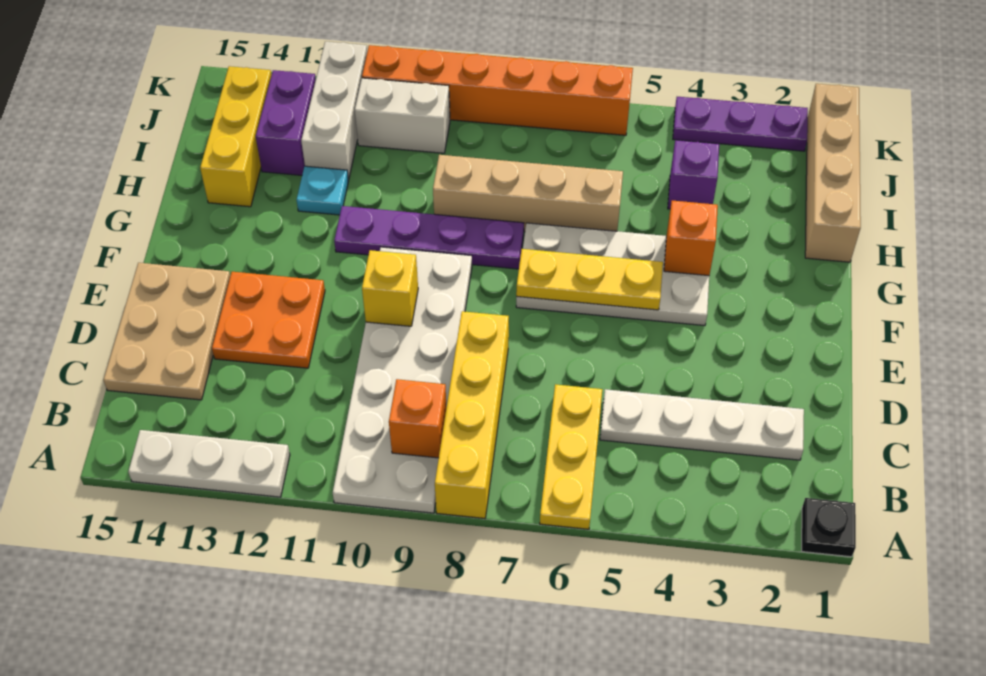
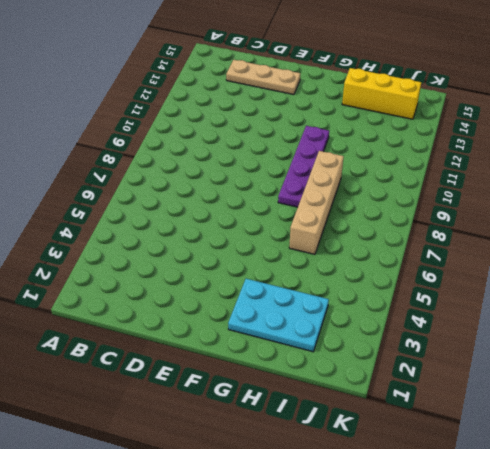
tan 1x3 plate [226,60,300,95] -> tan 2x3 plate [103,263,230,400]
cyan 2x3 plate [228,279,329,352] -> none
none -> black 1x1 plate [802,498,856,557]
none -> yellow 1x3 plate [540,384,602,529]
none -> yellow 1x4 brick [435,311,509,518]

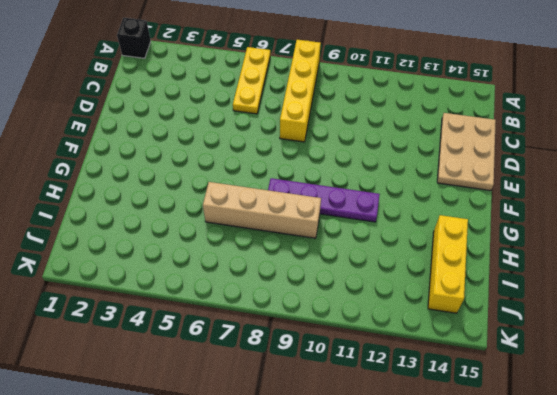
black 1x1 brick [117,18,151,58] -> black 1x1 plate [802,498,856,557]
none -> white 2x6 plate [333,247,472,513]
none -> white 1x3 plate [128,430,290,497]
none -> white 1x4 plate [600,389,804,460]

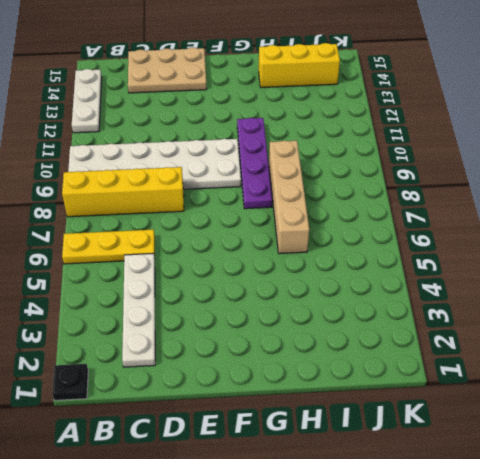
none -> orange 2x2 plate [212,272,325,368]
none -> white 2x4 plate [516,223,709,326]
none -> tan 1x4 brick [805,84,861,262]

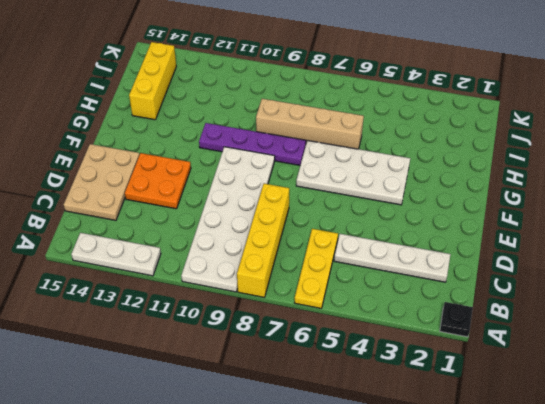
none -> tan 1x4 brick [805,84,861,262]
none -> cyan 1x1 plate [297,166,349,215]
none -> purple 1x1 brick [668,140,719,209]

